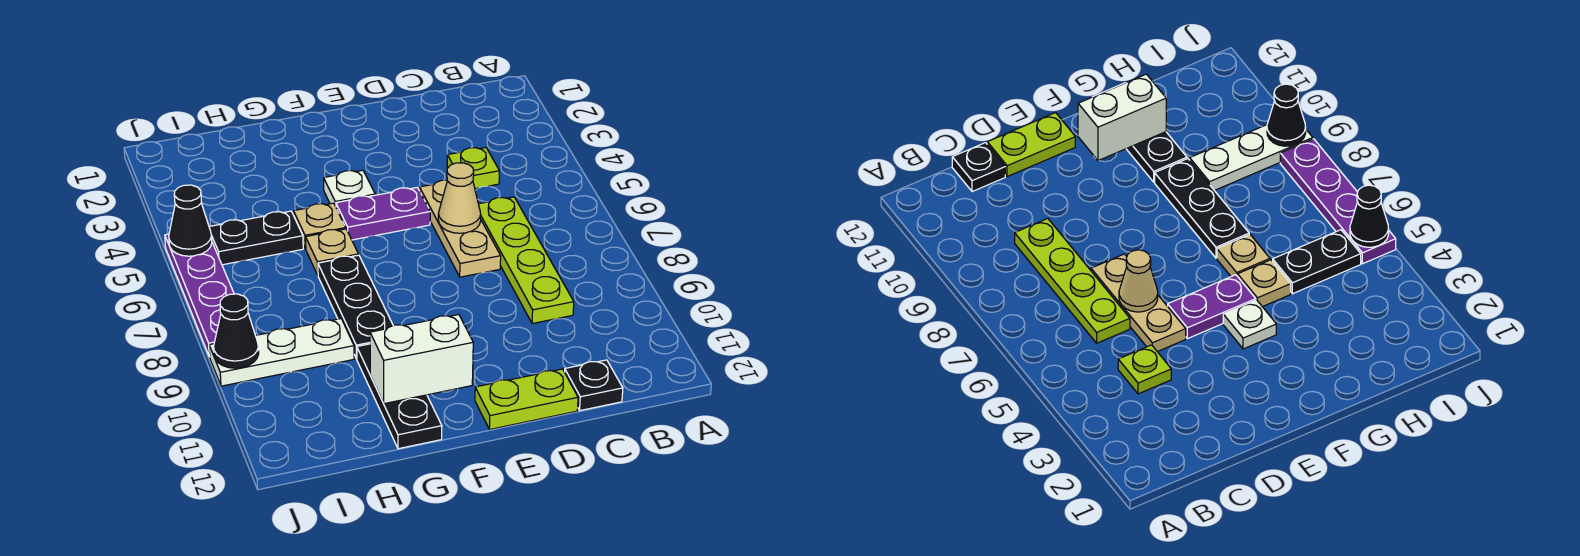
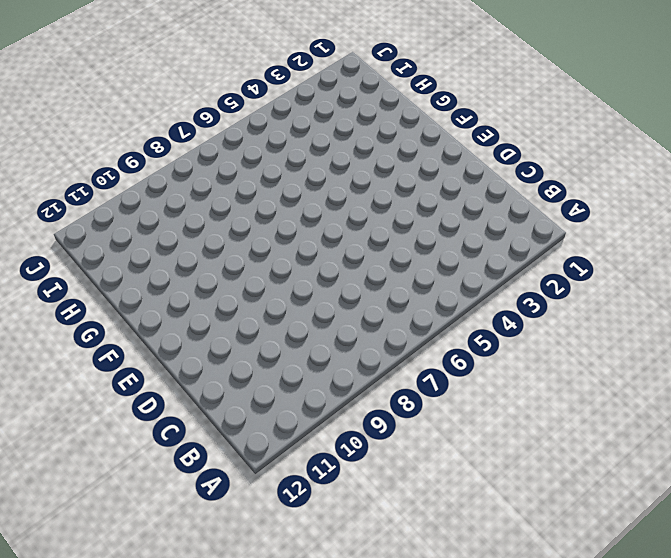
none -> lime 1x1 plate [447,148,499,189]
none -> lime 1x4 plate [479,197,574,324]
none -> black 1x1 plate [565,360,623,411]

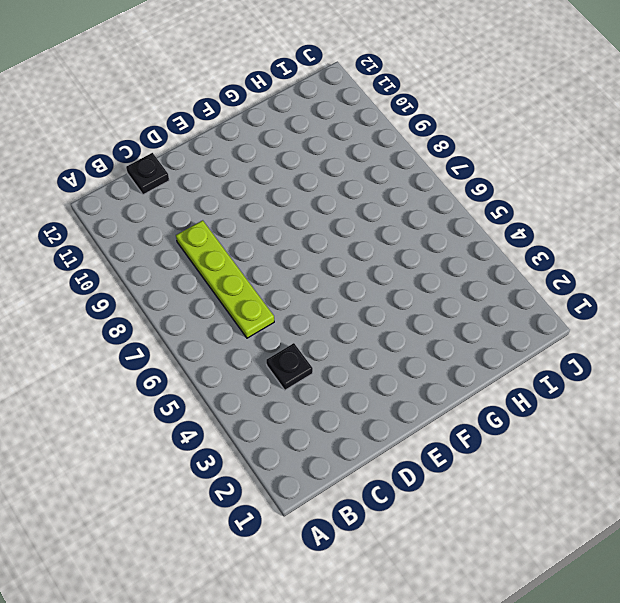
black 1x1 plate [266,343,313,390] -> lime 1x1 plate [447,148,499,189]
none -> tan 1x3 plate [420,180,501,277]
none -> lime 1x2 plate [475,369,578,429]
none -> purple 1x2 plate [336,188,430,240]

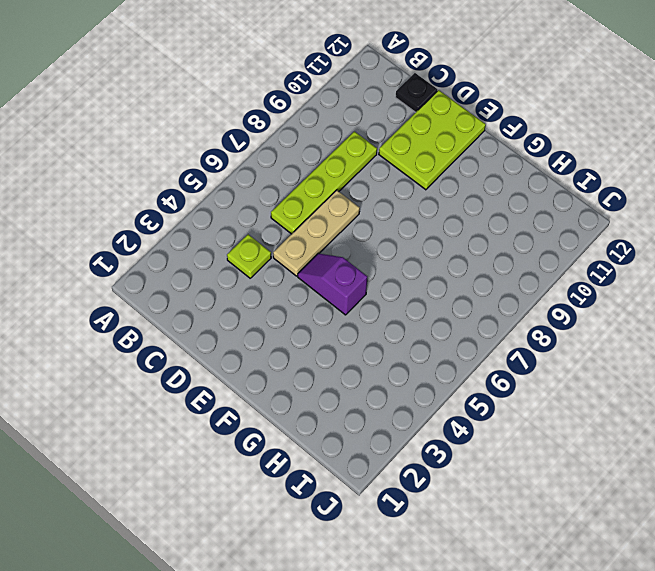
lime 2x3 plate [379,90,486,190] -> lime 1x2 plate [475,369,578,429]
purple 1x2 slope [298,253,367,315] -> purple 1x2 plate [336,188,430,240]
none -> white 1x1 plate [324,170,375,207]
none -> tan 1x1 plate [294,203,346,249]
none -> tan 1x1 plate [306,229,358,275]

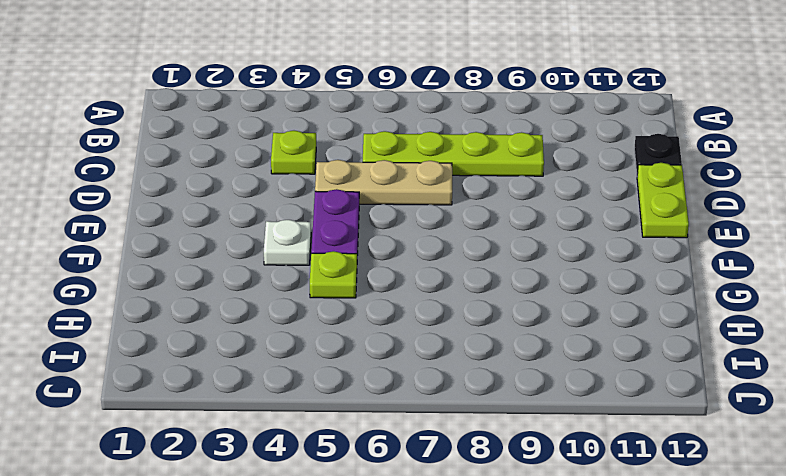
lime 1x1 plate [310,251,357,298] -> tan 1x1 plate [294,203,346,249]
none -> tan 1x1 plate [306,229,358,275]
none -> black 1x3 plate [318,255,393,359]
none -> black 1x3 plate [357,344,442,449]

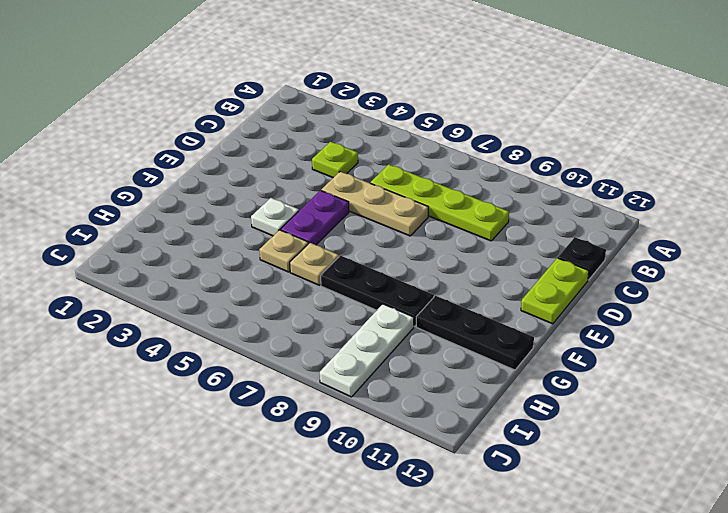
none -> black 1x2 plate [209,211,303,265]
none -> purple 1x4 plate [165,234,234,357]
none -> tan 1x1 cone [438,163,481,233]

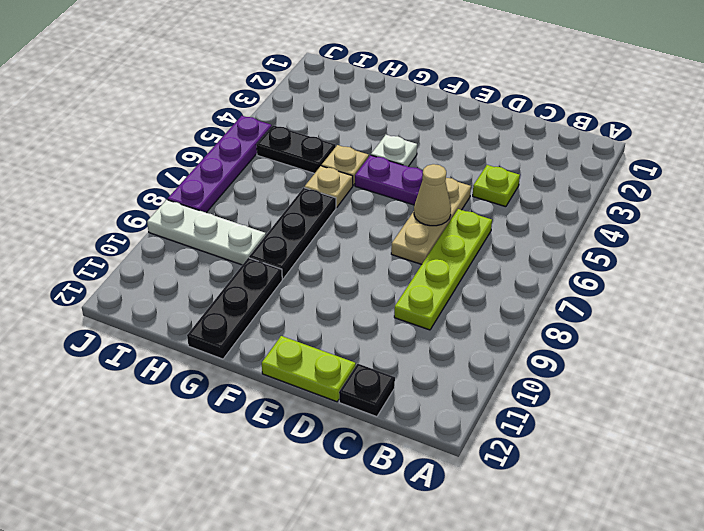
none -> white 1x2 brick [370,315,473,404]
none -> black 1x1 cone [169,185,212,256]
none -> black 1x1 cone [214,294,259,368]

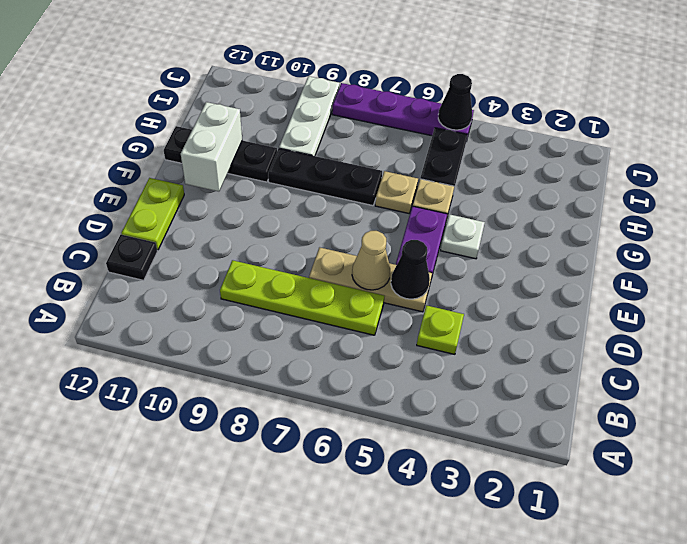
black 1x1 cone [391,240,430,299] -> black 1x1 cone moved to [214,294,259,368]

